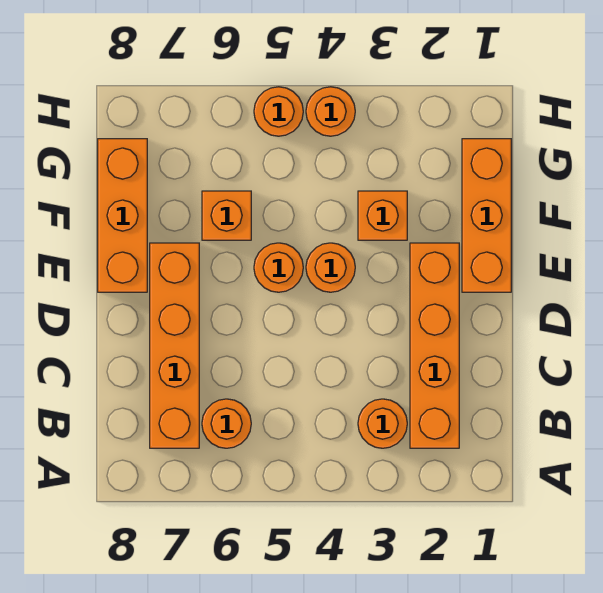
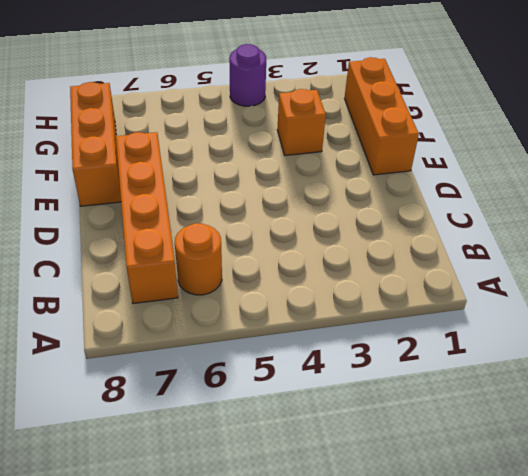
purple 1x1 round brick [229,44,266,106] -> orange 1x1 round brick [306,87,355,136]
none -> orange 1x4 brick [410,243,459,448]
none -> orange 1x1 round brick [358,399,407,448]
none -> orange 1x1 round brick [306,243,355,292]

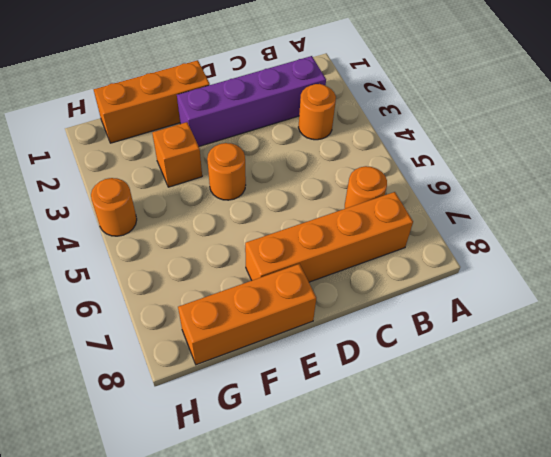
purple 1x4 brick [177,56,326,146] -> orange 1x4 brick [410,243,459,448]
none -> orange 1x1 round brick [254,243,303,292]
none -> orange 1x1 brick [202,191,251,240]
none -> orange 1x1 round brick [254,87,303,136]

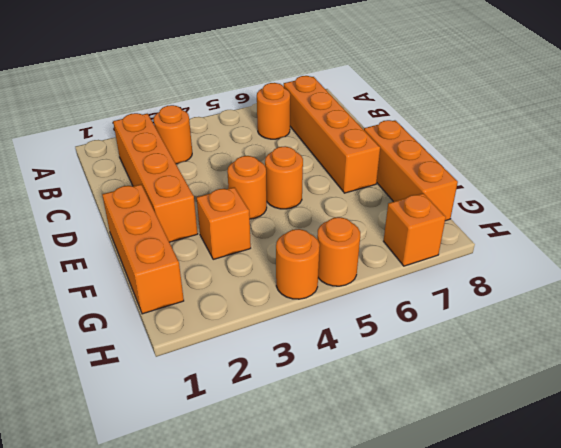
orange 1x1 brick [384,193,446,266] -> orange 1x1 brick moved to [202,191,251,240]

